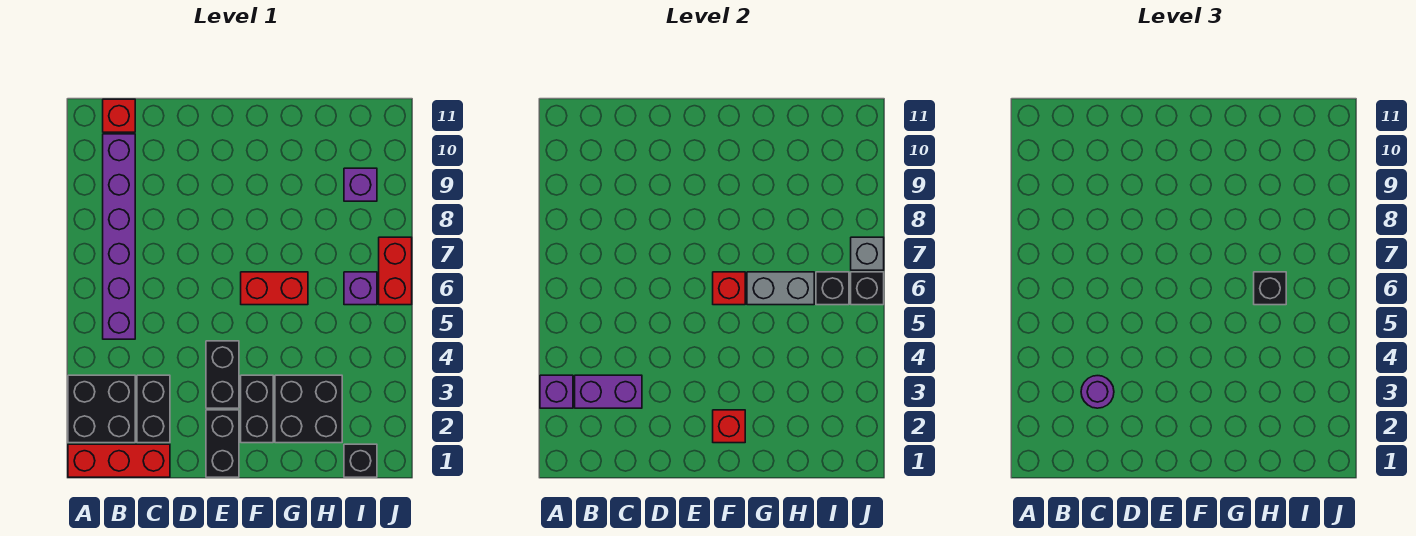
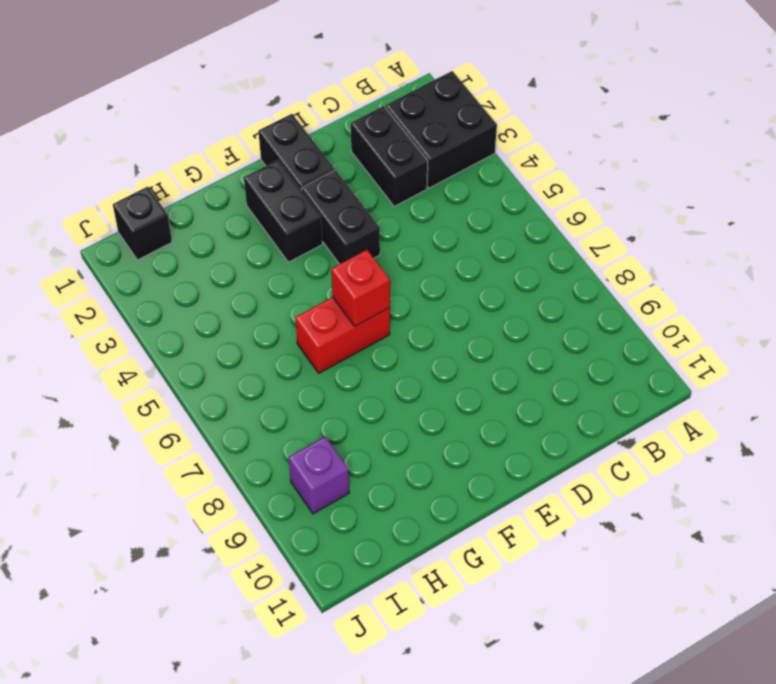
none -> red 1x3 brick [68,444,170,477]
none -> purple 1x6 brick [103,134,135,339]
none -> red 1x1 brick [103,99,135,132]

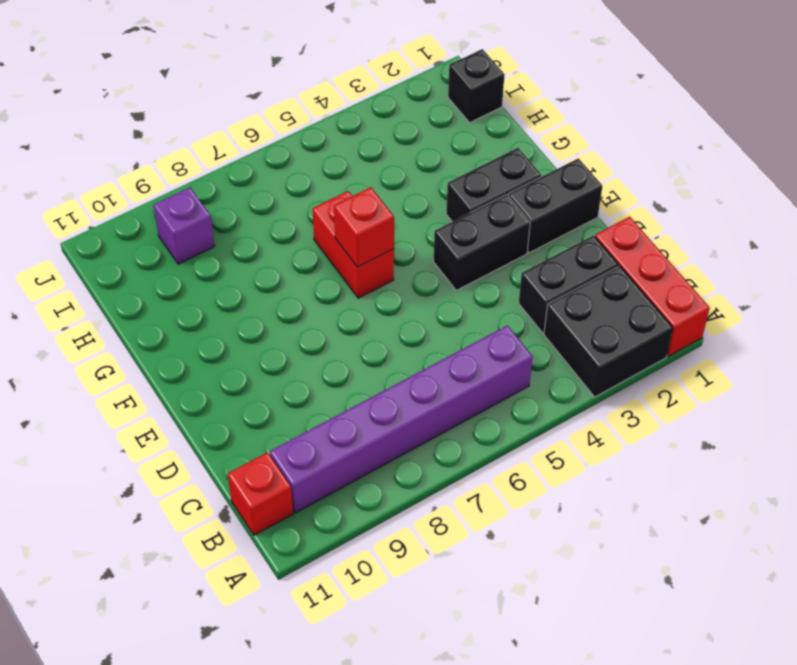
none -> black 2x2 brick [275,375,342,443]
none -> purple 1x1 brick [344,272,377,305]
none -> red 1x2 brick [379,237,412,305]

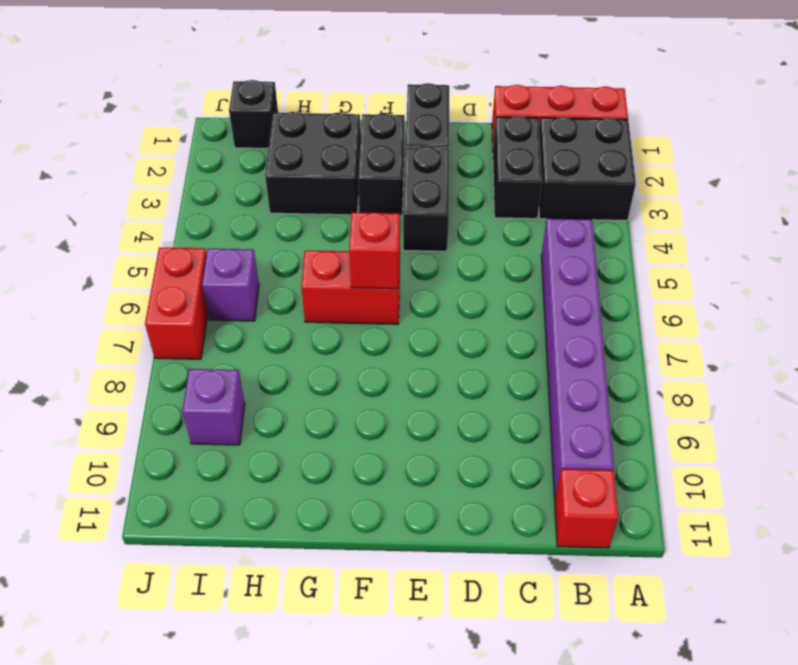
none -> purple 1x1 brick [540,375,573,408]
none -> purple 1x2 brick [575,375,642,408]
none -> red 1x1 brick [713,410,745,443]

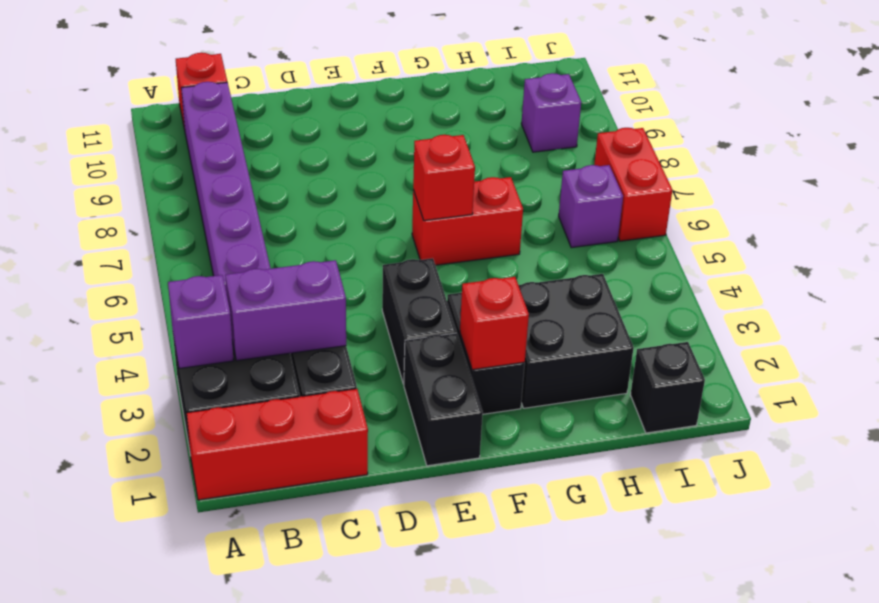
none -> grey 1x2 brick [747,272,814,305]
none -> black 1x1 brick [816,272,849,305]
none -> black 1x1 brick [851,272,884,305]

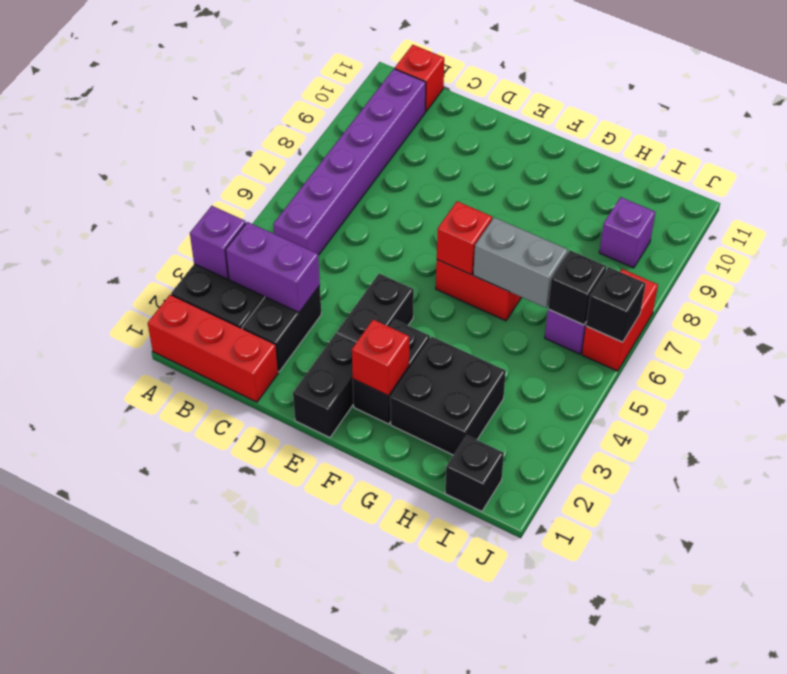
none -> grey 1x1 brick [851,237,884,270]
none -> purple 1x1 round brick [1081,376,1114,408]
none -> black 1x1 brick [1254,272,1286,305]

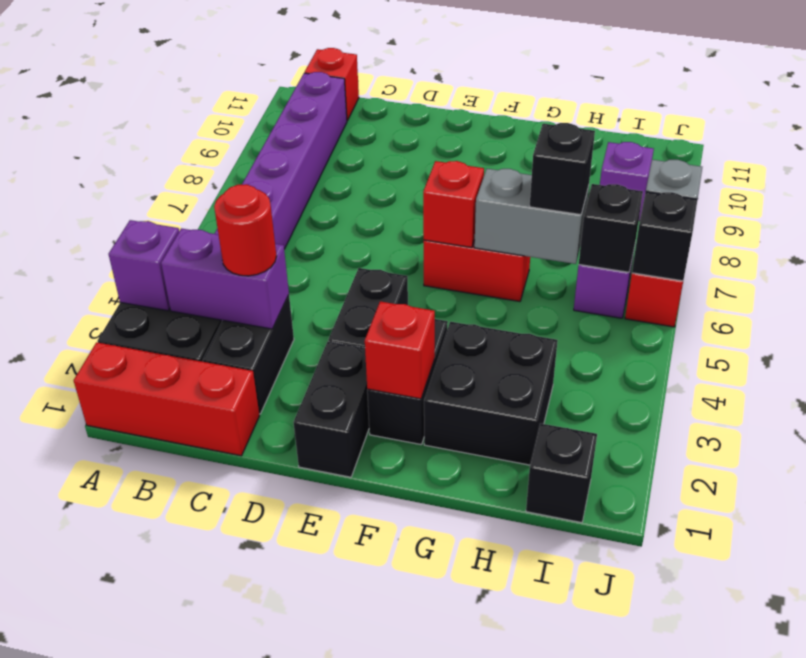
red 1x1 round brick [214,184,276,276] -> purple 1x1 round brick [1081,376,1114,408]

